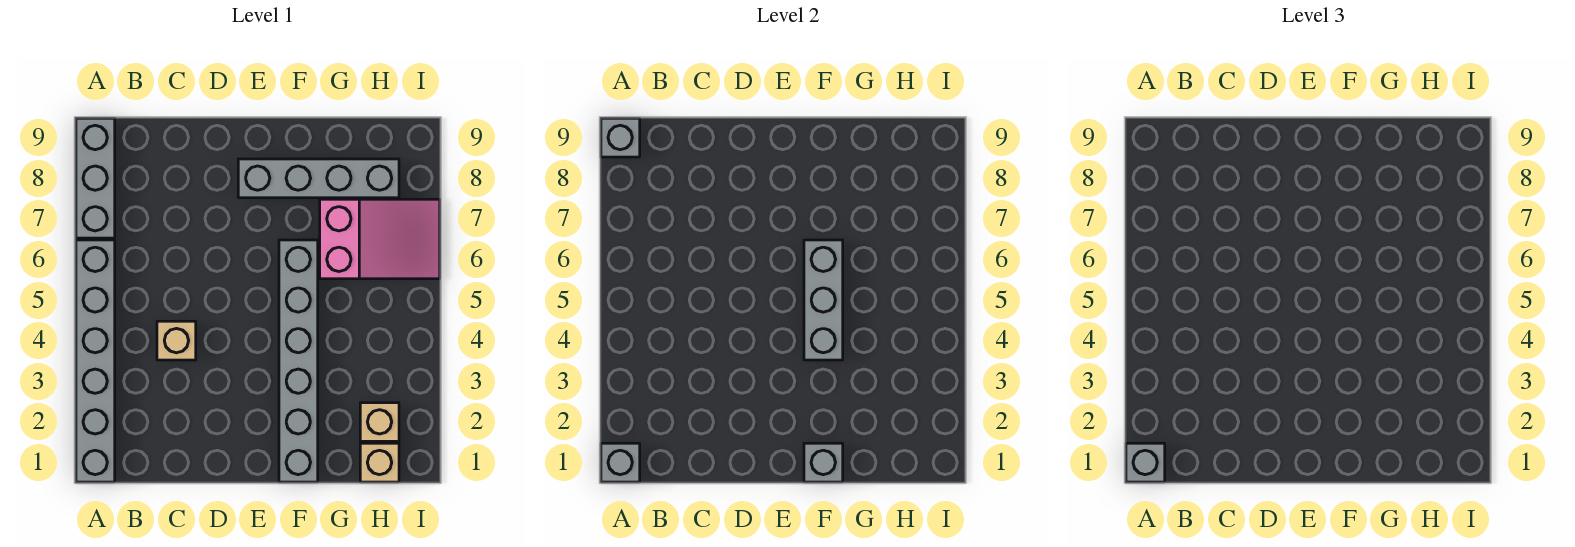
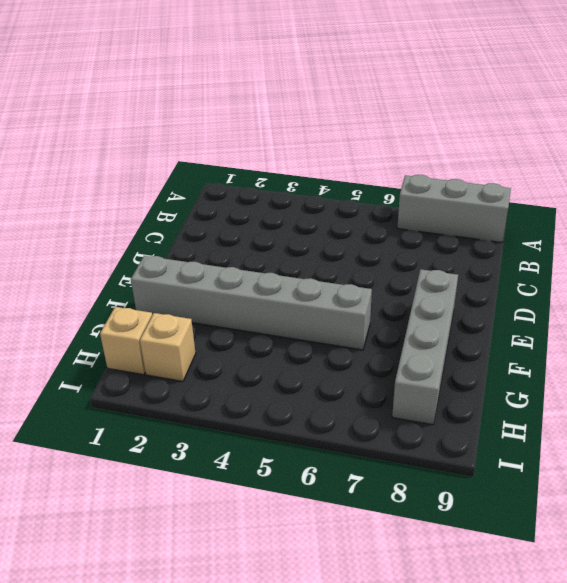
none -> grey 1x6 brick [76,240,115,482]
none -> tan 1x1 brick [157,321,196,360]
none -> pink 2x3 slope [320,199,440,279]

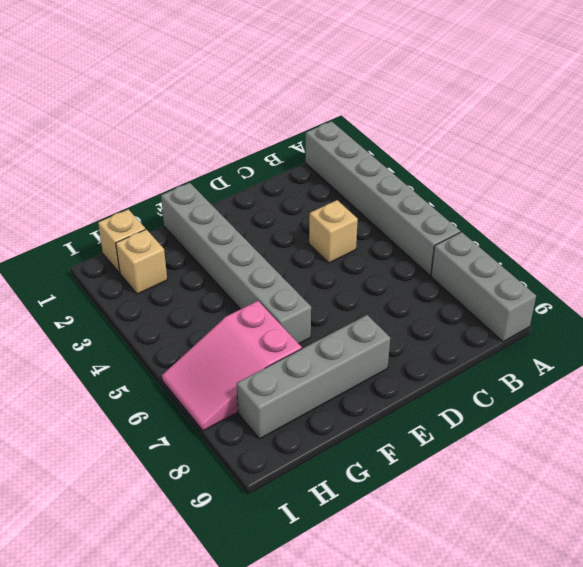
none -> grey 1x1 brick [601,443,640,482]
none -> grey 1x1 brick [601,118,640,157]
none -> grey 1x1 brick [804,443,843,482]

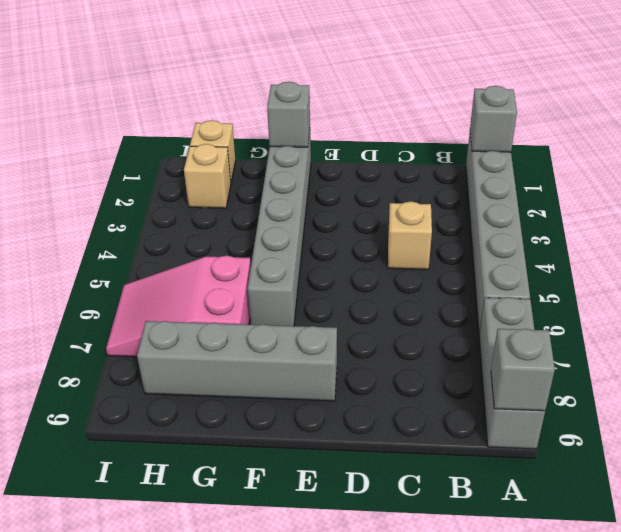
none -> grey 1x3 brick [804,240,843,360]
none -> grey 1x1 brick [1126,443,1165,482]

